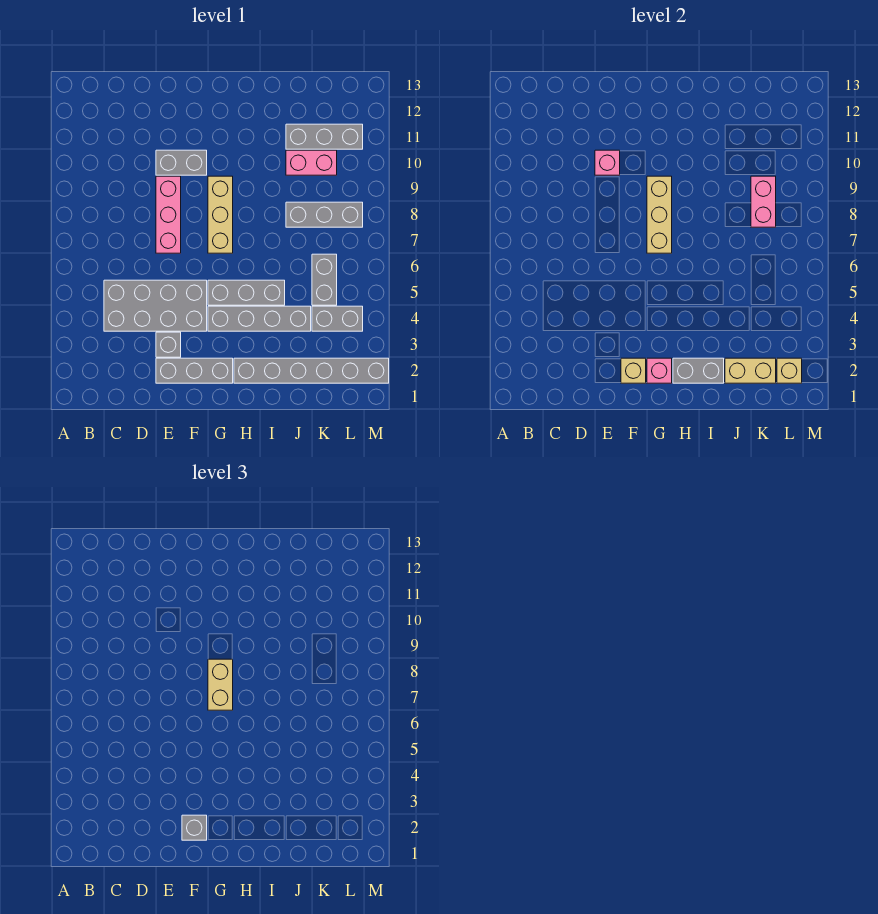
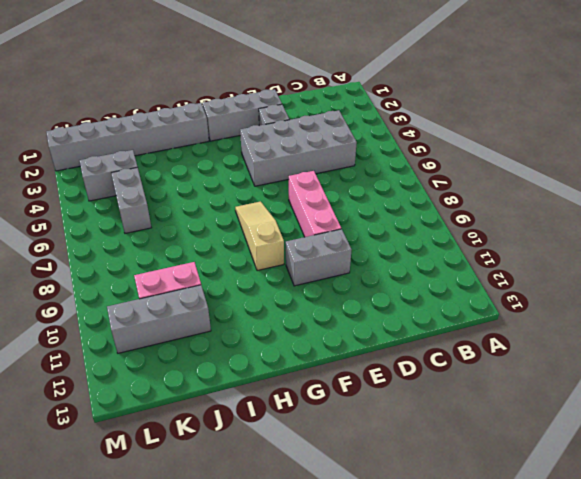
tan 1x3 slope [235,201,284,271] -> tan 1x3 brick [208,176,233,253]
none -> grey 1x4 brick [208,306,311,331]
none -> grey 1x3 brick [208,280,285,305]
none -> grey 1x3 brick [286,202,363,227]

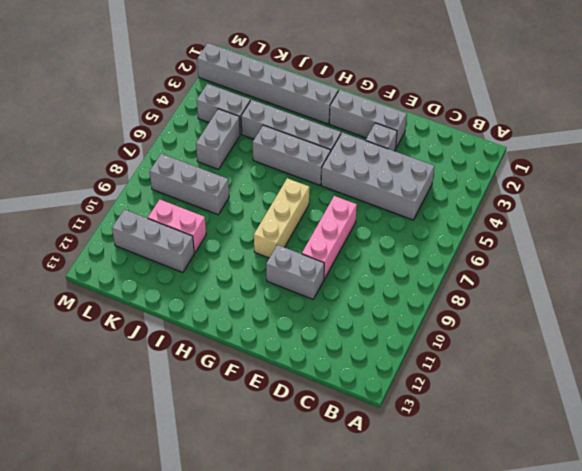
none -> pink 1x1 brick [595,150,620,175]
none -> tan 1x1 brick [621,358,646,383]
none -> pink 1x1 brick [647,358,672,383]

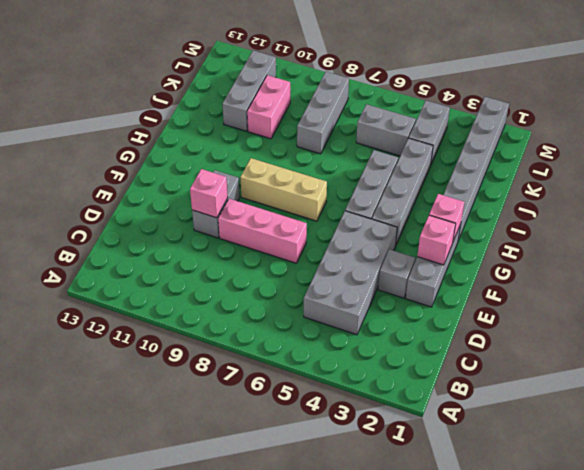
pink 1x1 brick [417,215,456,265] -> tan 1x1 brick [621,358,646,383]
none -> tan 1x3 brick [647,176,672,253]
none -> grey 1x2 brick [673,358,724,383]
none -> tan 1x2 brick [725,358,776,383]

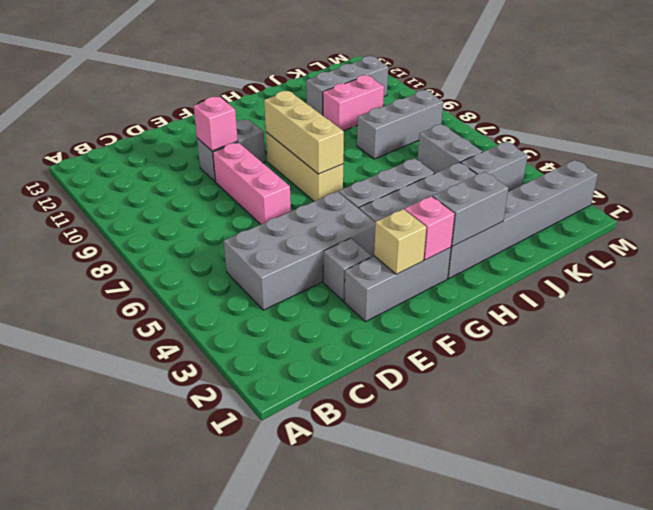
none -> tan 1x2 brick [725,358,776,383]
none -> pink 1x2 brick [751,176,776,227]
none -> tan 1x1 brick [777,358,802,383]

